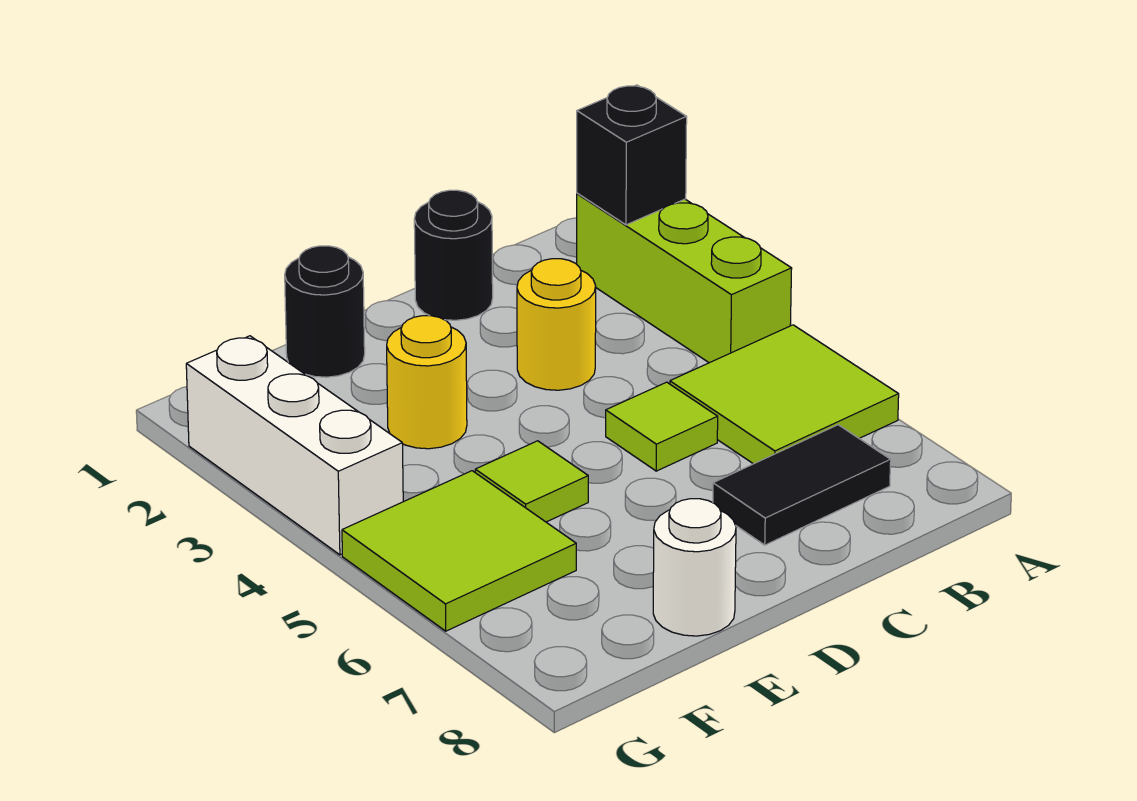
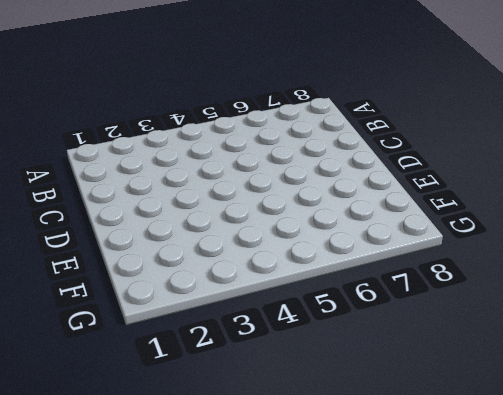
none -> lime 1x3 brick [577,193,792,363]
none -> lime 2x2 tile [670,325,899,464]
none -> black 1x2 tile [713,425,891,545]

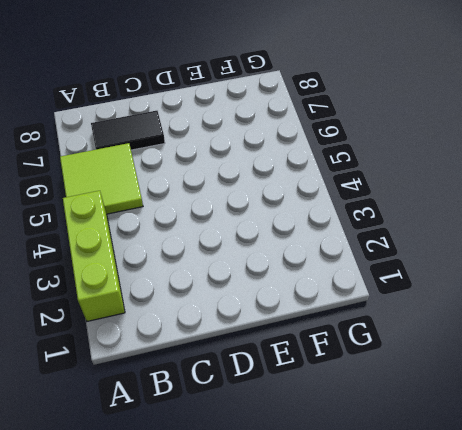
none -> black 1x1 round brick [414,190,493,320]
none -> yellow 1x1 round brick [517,259,596,390]
none -> lime 1x1 tile [606,382,718,471]

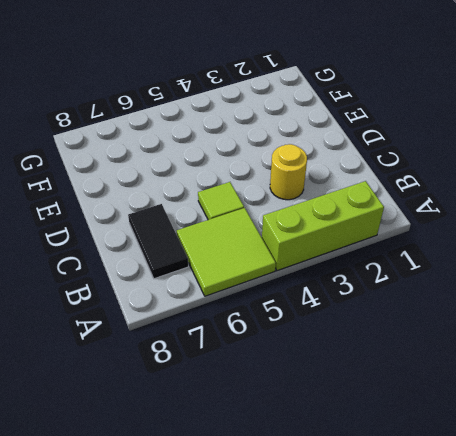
none -> black 1x1 round brick [414,190,493,320]
none -> black 1x1 round brick [285,246,365,377]
none -> yellow 1x1 round brick [387,316,467,449]

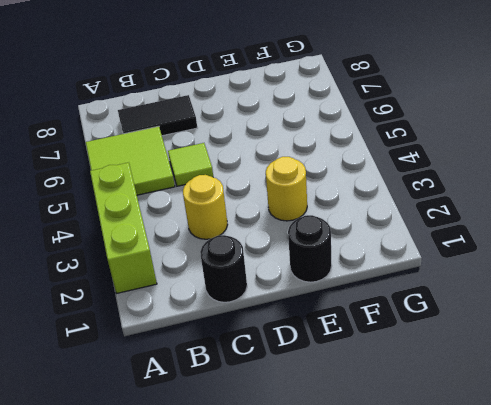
none -> lime 1x1 tile [475,441,588,522]
none -> white 1x1 round brick [653,499,736,636]
none -> lime 2x2 tile [342,471,576,631]

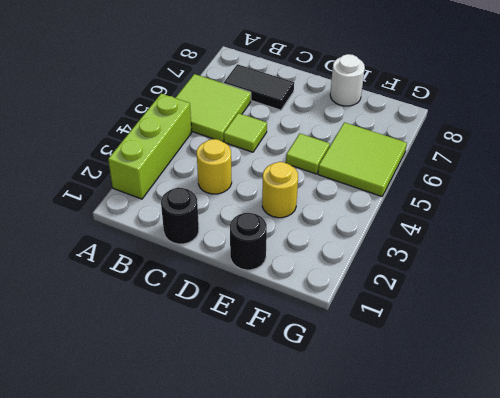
none -> white 1x3 brick [186,336,403,555]
none -> black 1x1 brick [577,85,687,225]

